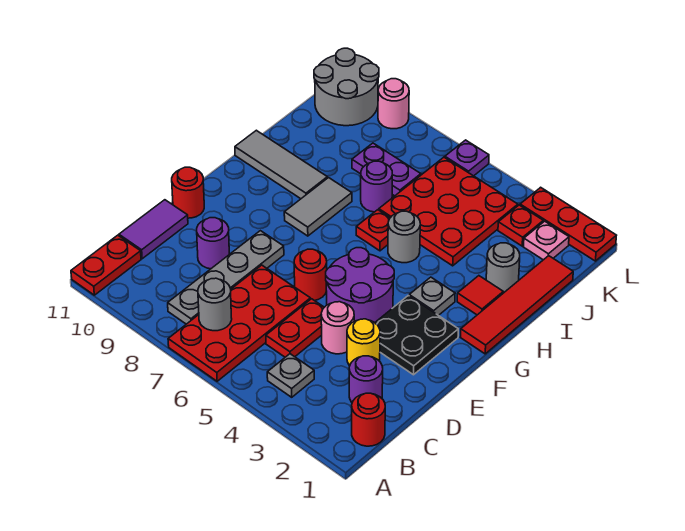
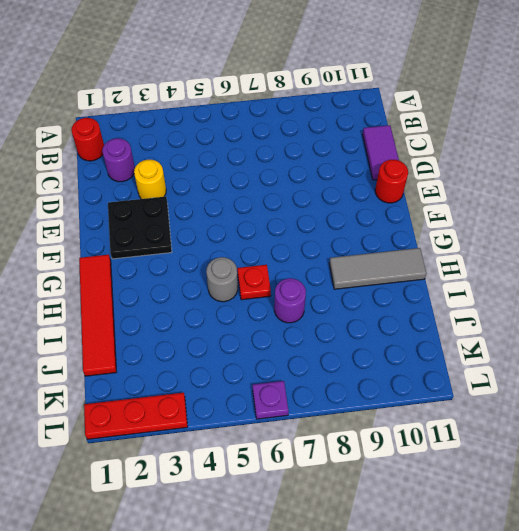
none -> red 2x4 plate [168,265,310,381]
none -> red 1x2 plate [71,235,141,295]
none -> grey 1x1 plate [267,354,314,397]
none -> grey 1x4 plate [168,231,284,324]

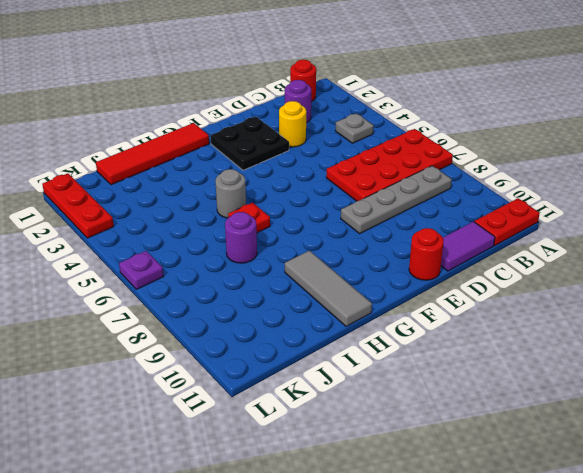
none -> red 1x2 plate [266,299,324,357]
none -> pink 1x1 round brick [321,302,354,354]
none -> purple 1x1 round brick [197,218,229,269]
none -> purple 2x2 round brick [326,248,394,322]

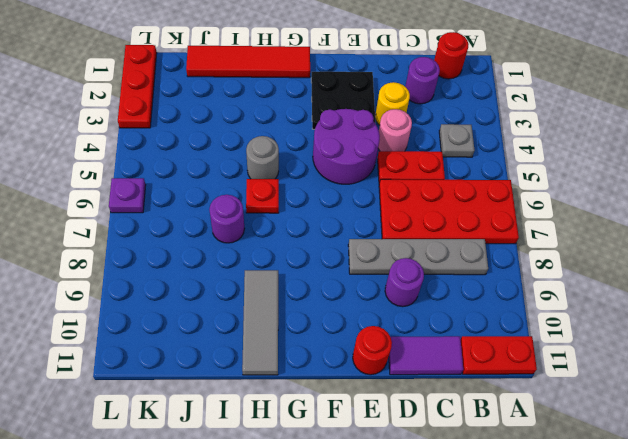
none -> red 1x1 round brick [294,249,327,301]
none -> grey 1x1 plate [409,277,455,316]
none -> grey 1x2 tile [284,178,352,236]
none -> red 1x1 tile [457,276,503,315]

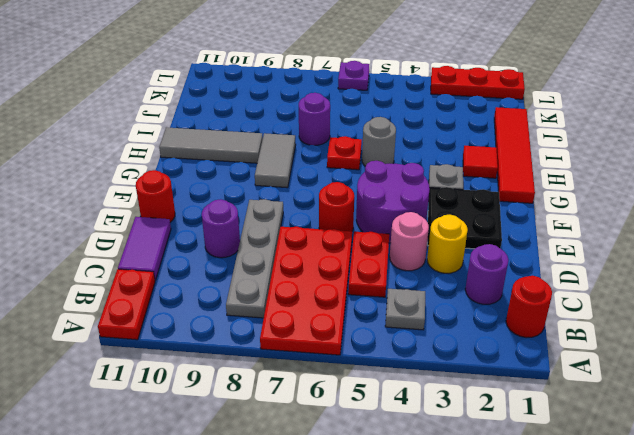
none -> grey 1x1 round brick [486,243,520,293]
none -> red 3x3 plate [379,157,518,266]
none -> purple 1x2 plate [352,143,421,196]
none -> pink 1x1 plate [523,221,569,260]

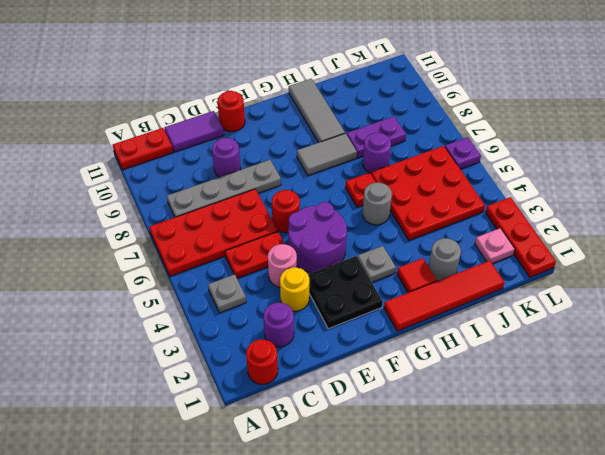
purple 1x2 plate [347,117,406,158] -> purple 1x2 plate turned to [352,143,421,196]
none -> red 1x1 plate [498,205,543,246]
none -> grey 2x2 round brick [314,48,379,126]
none -> pink 1x1 round brick [378,79,409,129]
none -> grey 1x1 round brick [198,278,232,331]

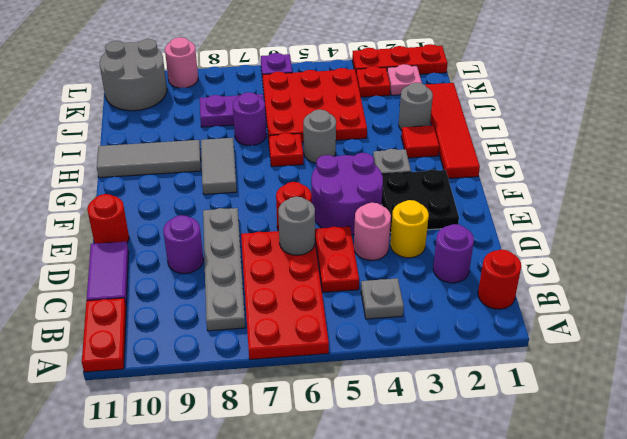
grey 1x1 round brick [278,197,315,255] -> grey 1x1 round brick moved to [198,278,232,331]

